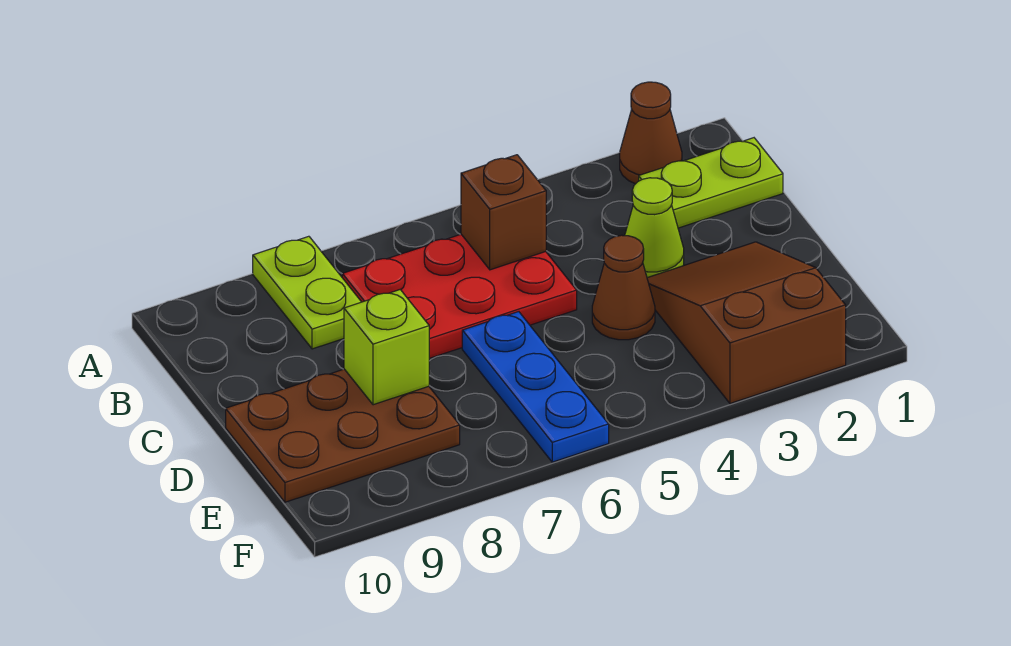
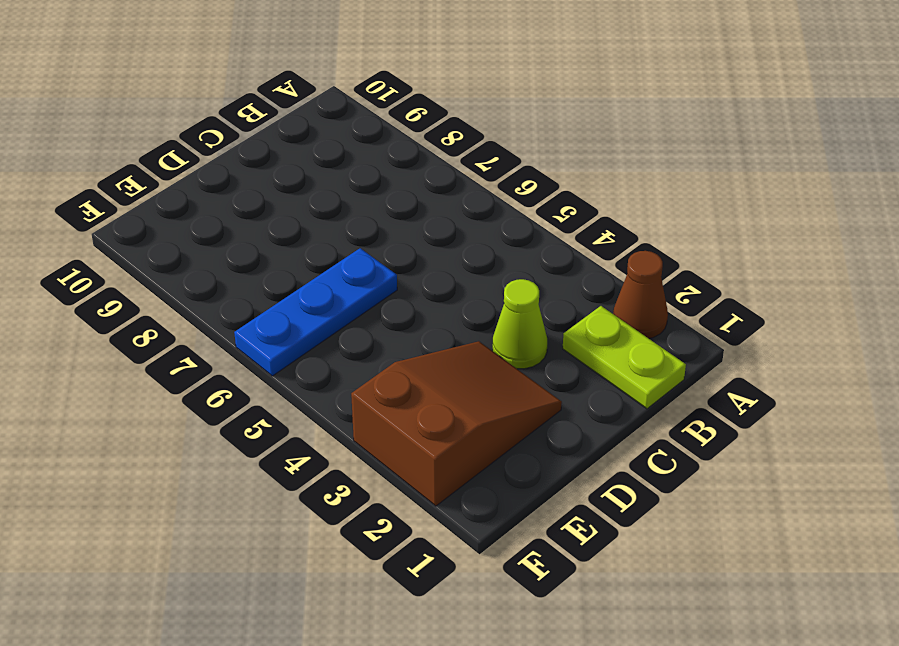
none -> lime 1x2 plate [253,236,361,349]
none -> red 2x3 plate [342,234,577,358]

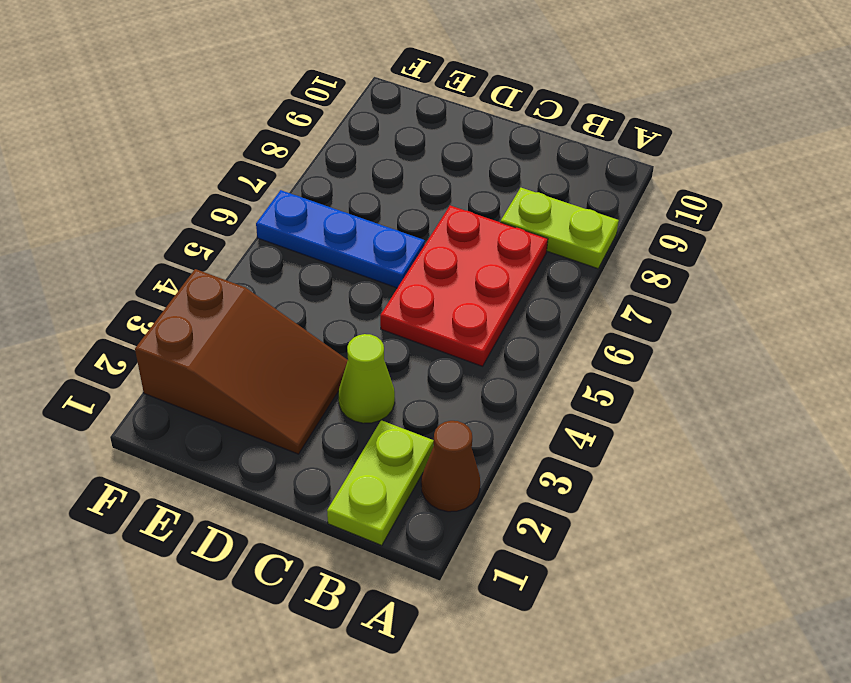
none -> brown 1x1 cone [592,235,655,340]
none -> brown 2x3 plate [226,369,460,502]

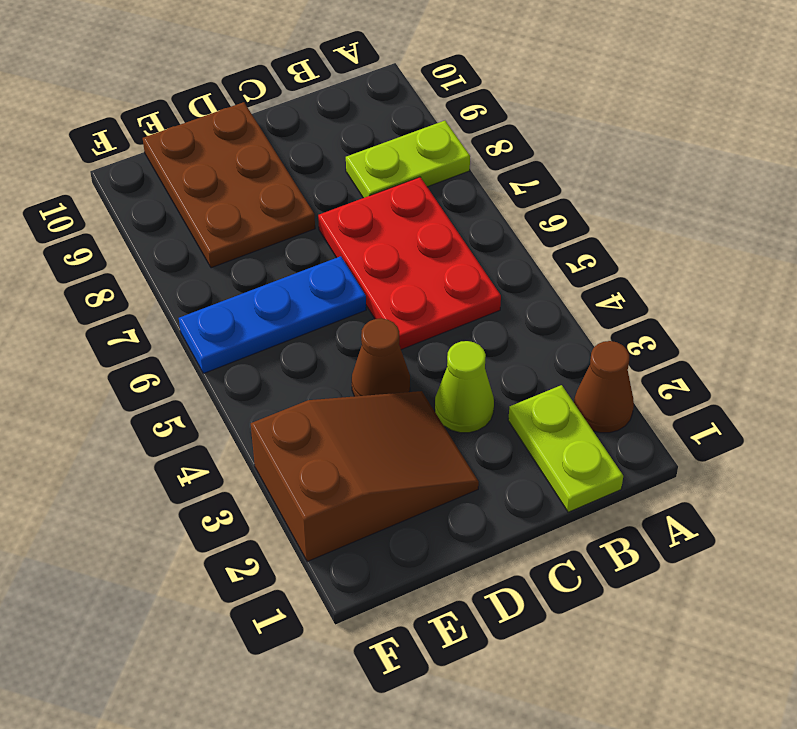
none -> brown 1x1 brick [461,155,546,270]
none -> lime 1x1 brick [344,290,429,405]

